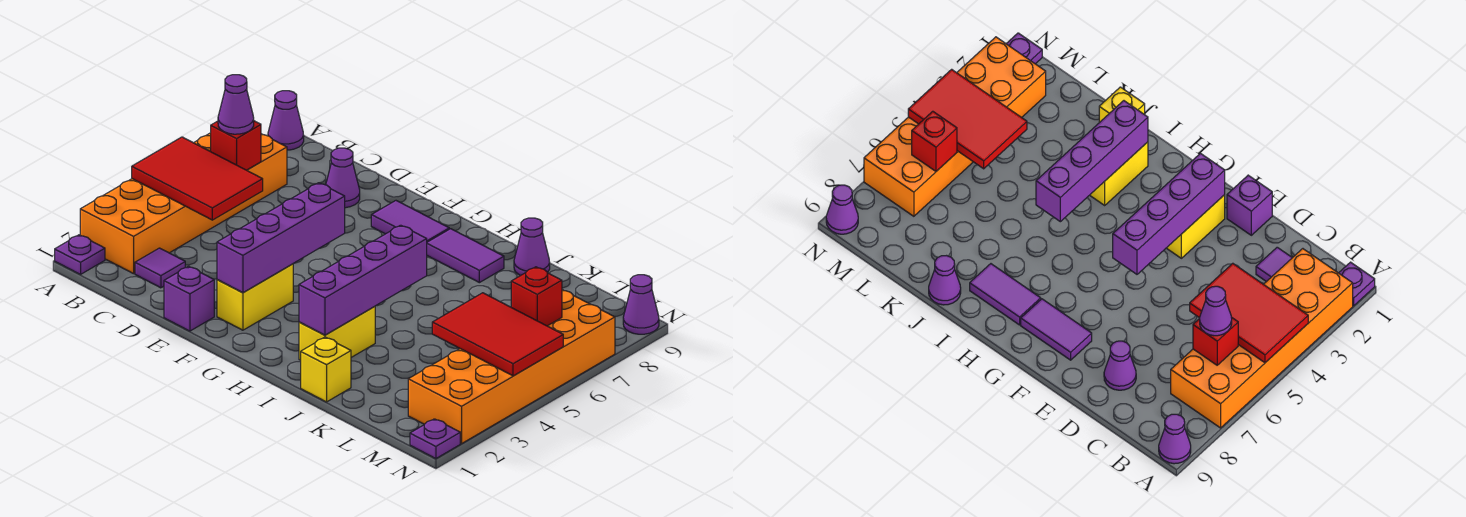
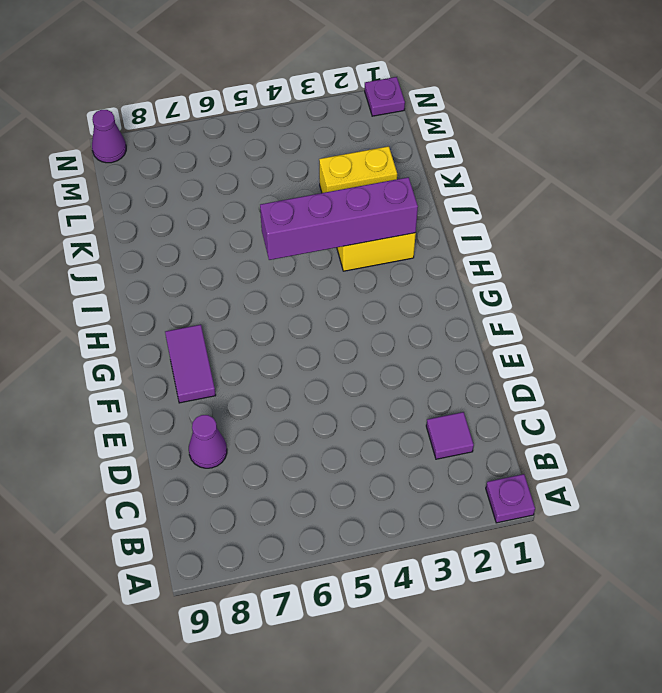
yellow 1x2 brick [319,146,397,193] -> yellow 1x2 brick moved to [217,264,293,330]
none -> orange 2x6 brick [80,133,287,274]
none -> purple 1x1 cone [268,91,304,150]
none -> purple 1x1 brick [164,266,214,331]

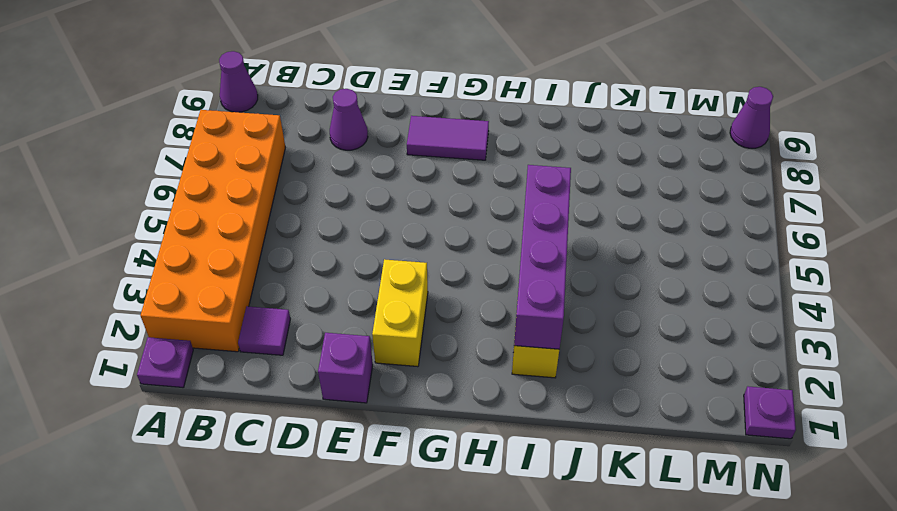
none -> purple 1x2 tile [427,229,504,283]
none -> yellow 1x1 brick [301,337,351,402]
none -> purple 1x1 cone [514,218,550,275]

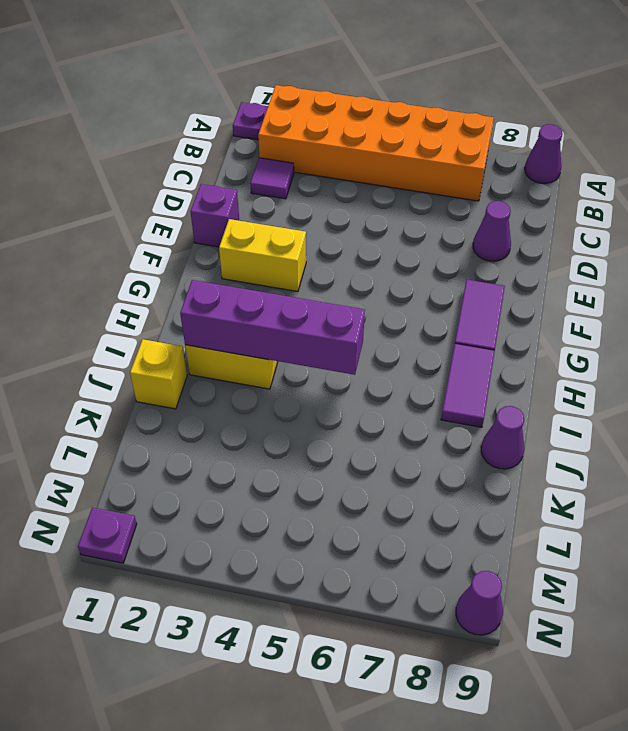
none -> orange 2x6 brick [408,290,615,443]
none -> red 2x3 tile [132,137,263,220]
none -> red 1x1 brick [211,121,261,170]

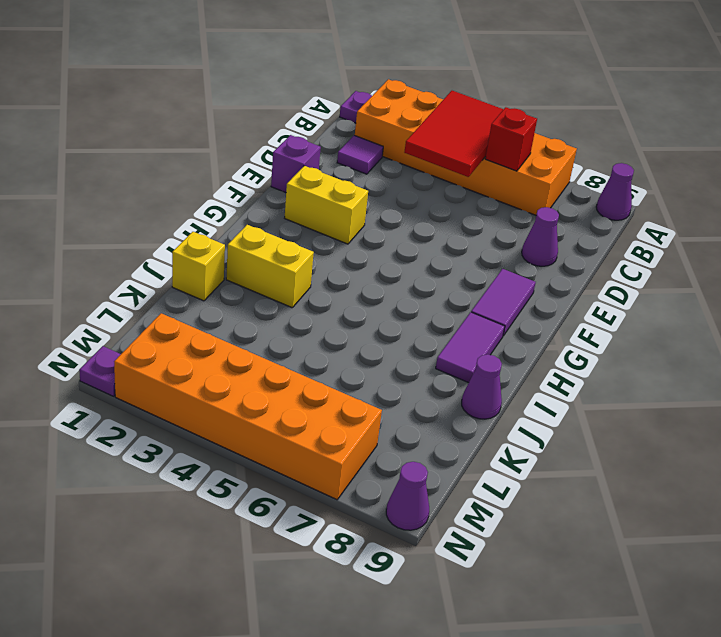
none -> purple 1x4 brick [217,183,345,293]
none -> purple 1x4 brick [299,225,427,335]
none -> red 2x3 tile [432,293,563,376]

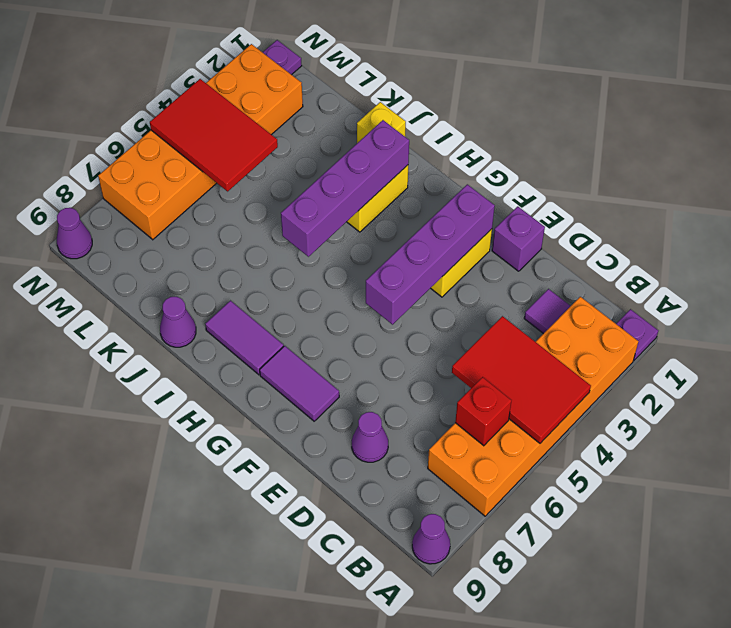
none -> red 1x1 brick [511,267,562,326]
none -> purple 1x1 cone [218,75,254,134]

